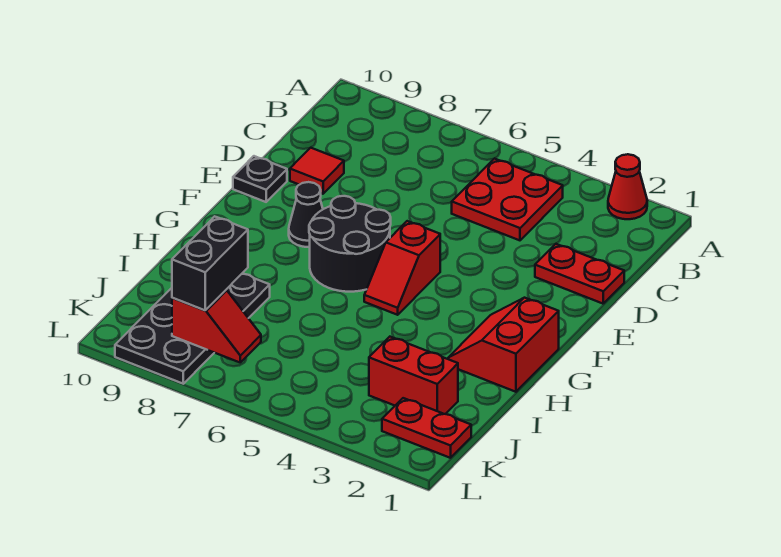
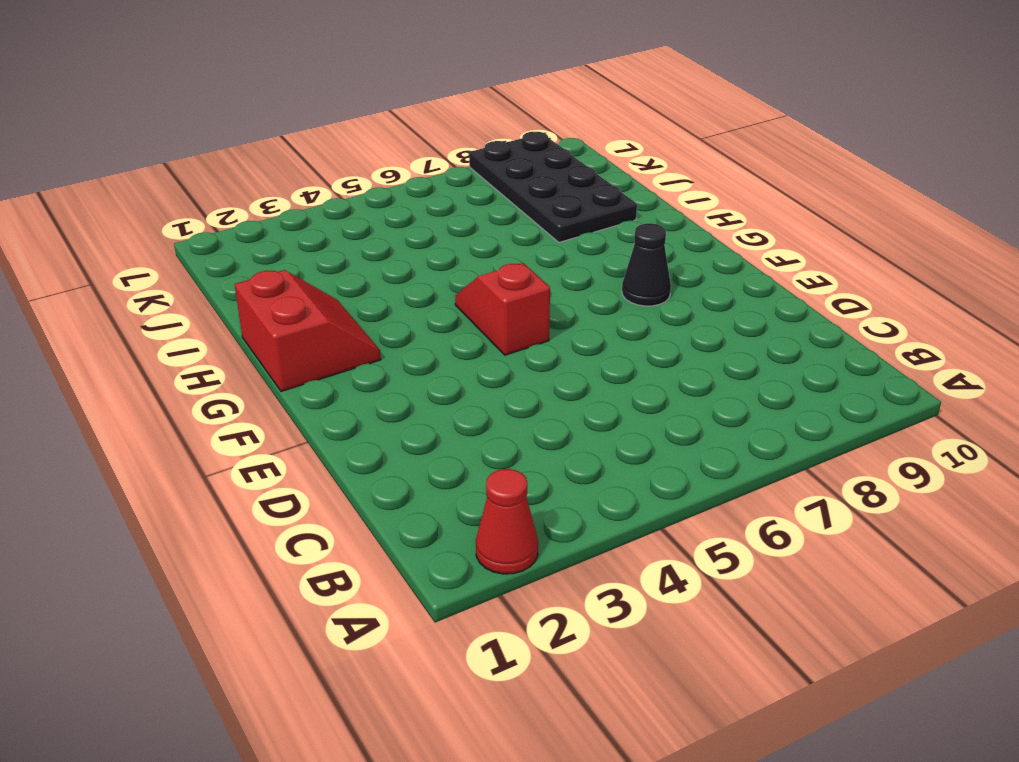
none -> red 2x2 plate [452,158,563,240]
none -> red 1x2 plate [535,244,624,304]
none -> red 1x1 tile [290,148,344,194]

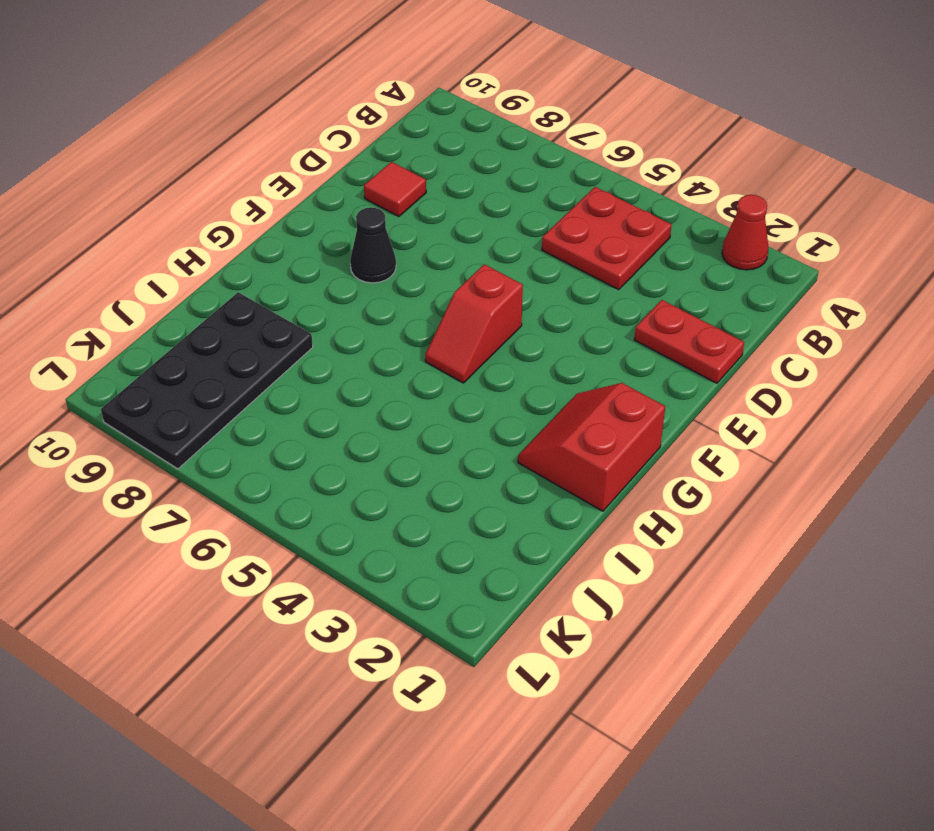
none -> black 1x1 plate [233,156,287,202]
none -> black 2x2 round brick [309,196,391,292]
none -> red 1x2 brick [369,337,458,414]

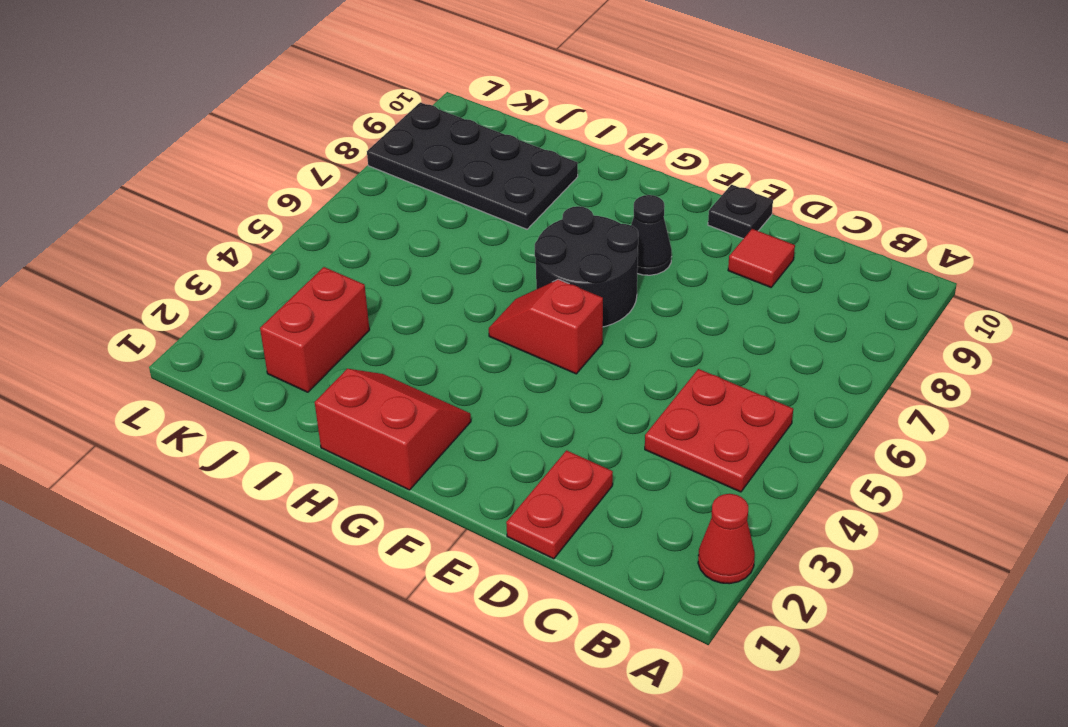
none -> red 1x2 plate [382,398,471,458]
none -> red 1x2 slope [172,290,261,362]
none -> black 1x2 brick [172,216,248,310]

